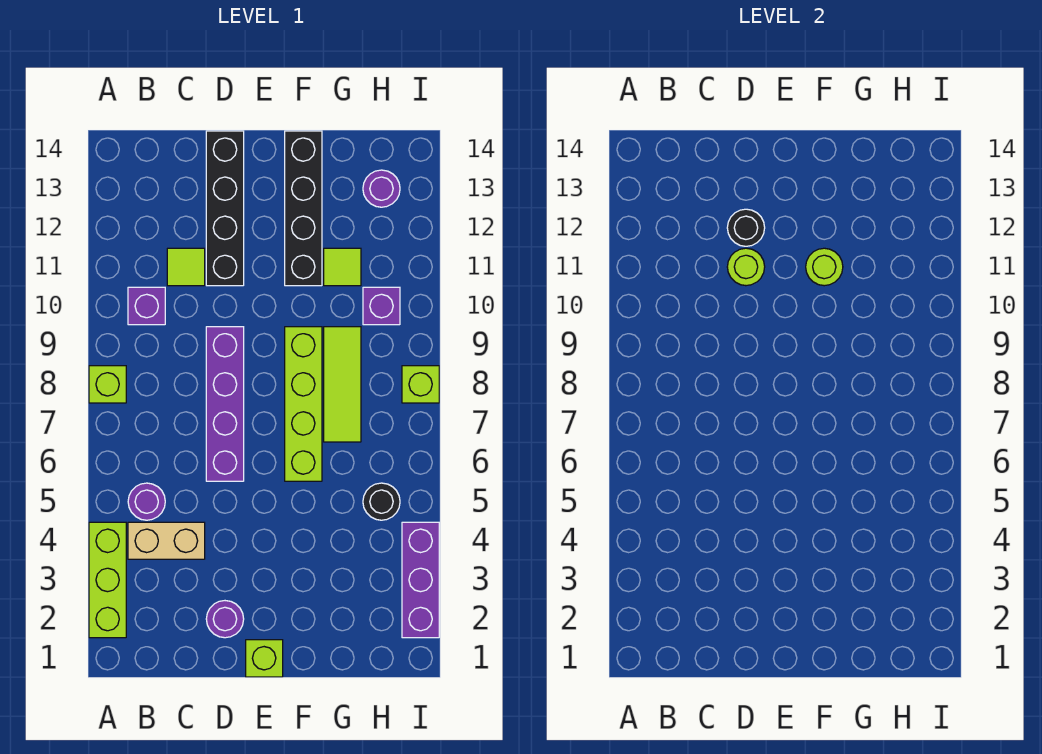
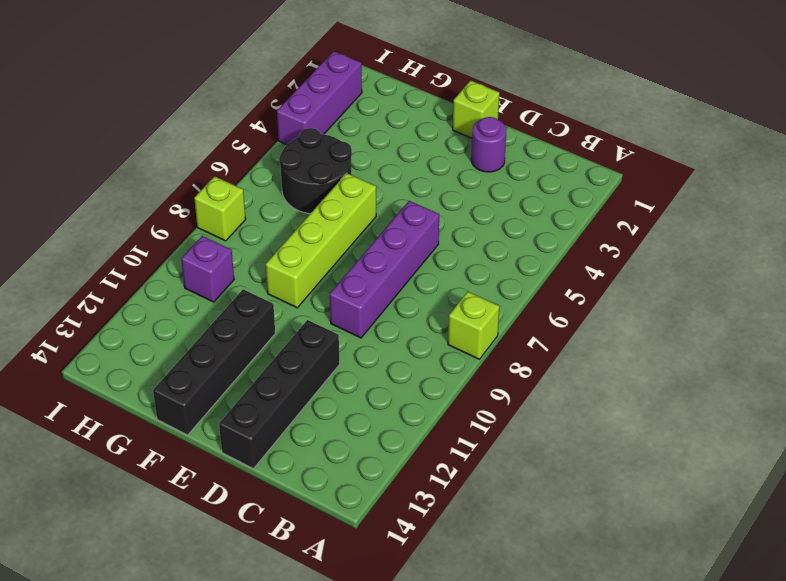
black 2x2 round brick [279,128,352,214] -> black 1x1 round brick [363,483,400,520]
none -> lime 1x3 brick [89,522,126,638]
none -> tan 1x2 brick [128,522,205,559]
none -> purple 1x1 round brick [128,483,165,520]

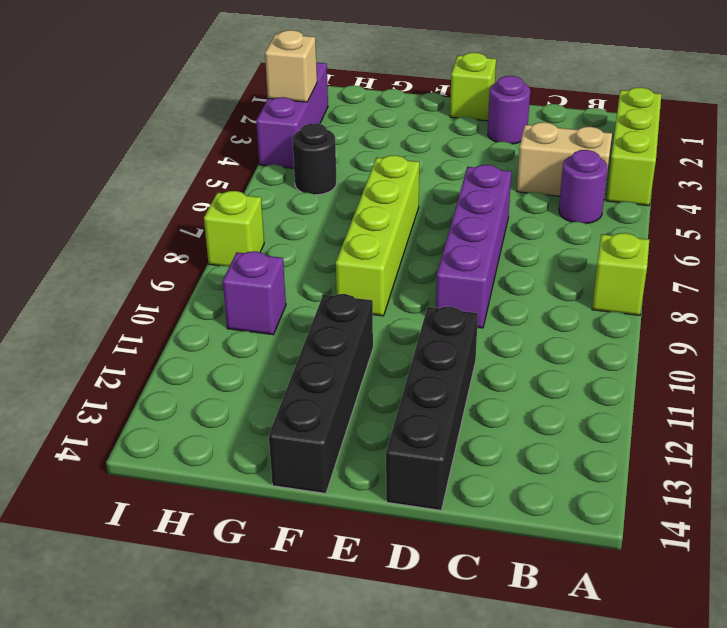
tan 1x1 brick [265,30,317,102] -> none
none -> purple 1x1 brick [128,287,165,325]
none -> lime 1x1 tile [167,248,205,286]
none -> lime 1x3 tile [324,327,361,442]

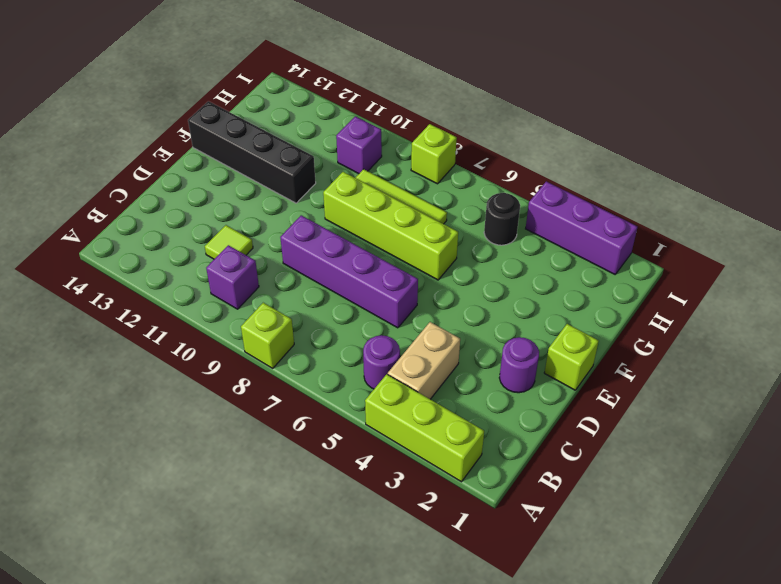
none -> black 1x4 brick [206,131,244,286]
none -> lime 1x1 tile [324,248,361,286]
none -> purple 1x1 round brick [363,170,400,207]

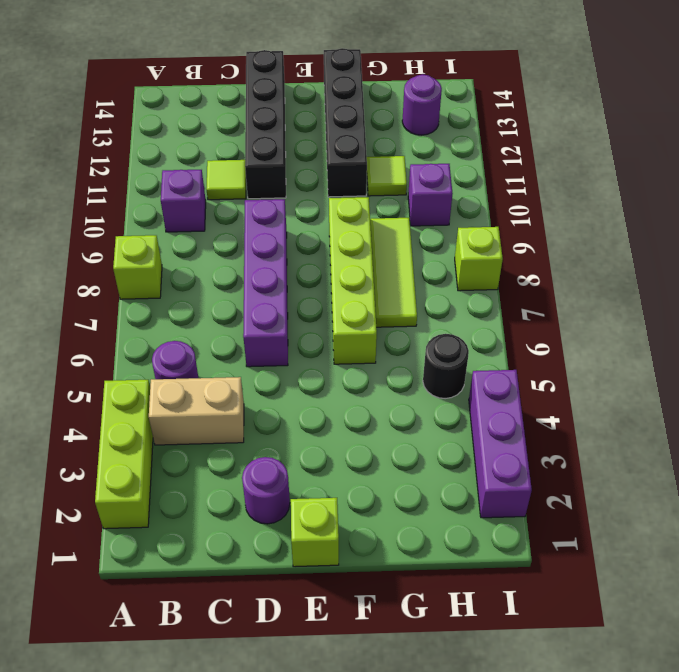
none -> lime 1x1 round brick [727,248,765,286]
none -> black 1x1 round brick [727,209,765,246]
none -> lime 1x1 round brick [806,248,843,286]

